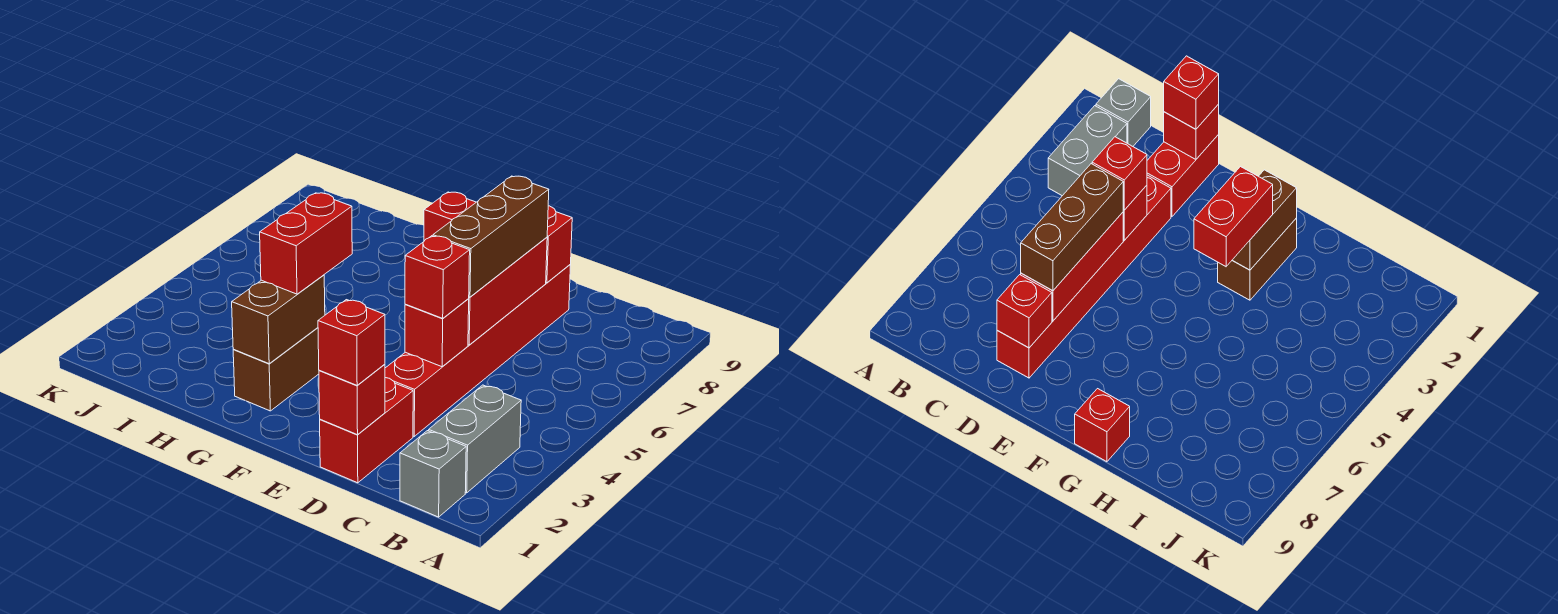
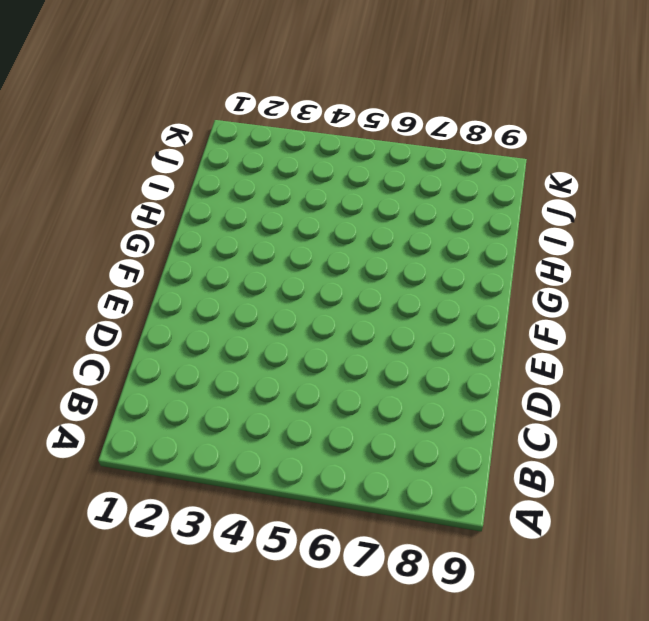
none -> grey 1x1 brick [400,431,466,517]
none -> grey 1x2 brick [429,385,521,493]
none -> red 1x2 brick [320,378,413,483]

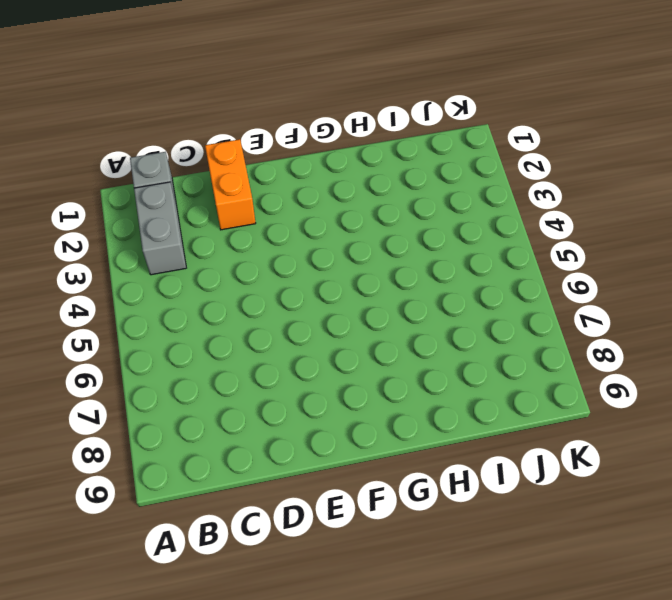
orange 1x2 brick [205,139,256,230] -> red 1x2 brick [320,378,413,483]
none -> red 1x6 brick [385,265,571,436]
none -> brown 1x2 brick [233,328,319,411]
none -> red 1x1 brick [424,192,476,241]

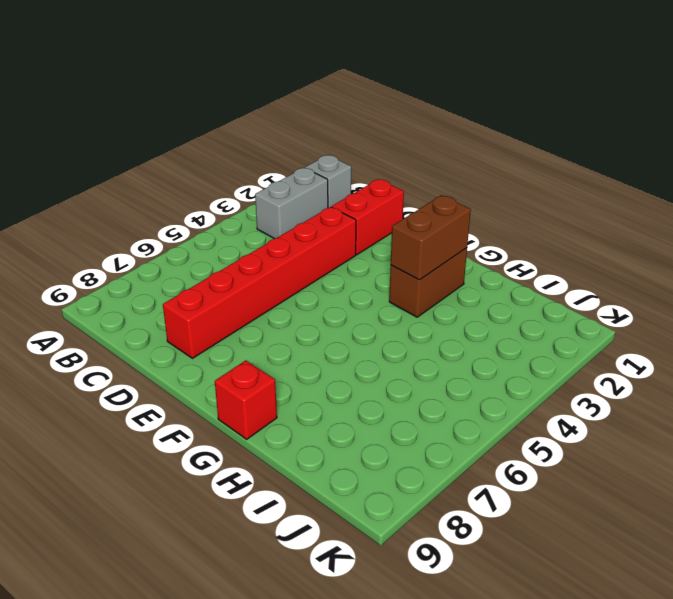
none -> red 1x1 brick [319,364,385,435]
none -> red 1x1 brick [405,299,469,367]
none -> red 1x3 brick [468,237,547,345]

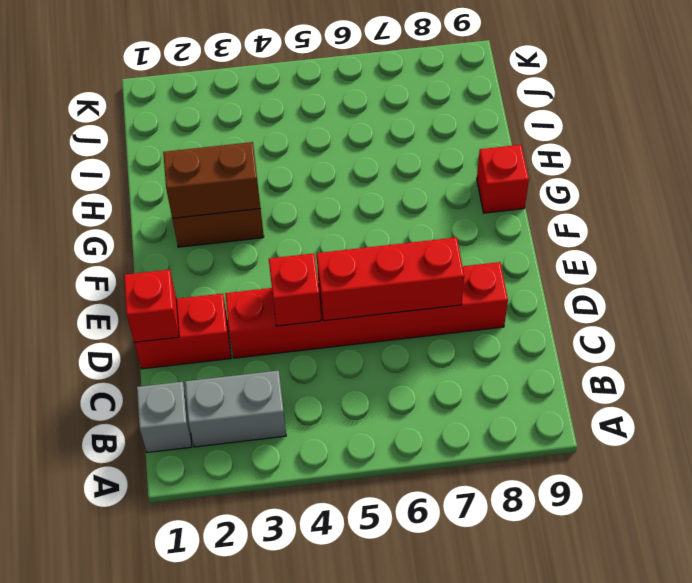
none -> red 1x1 brick [546,206,572,283]
none -> red 1x1 brick [318,300,385,385]
none -> red 1x1 brick [405,236,470,318]

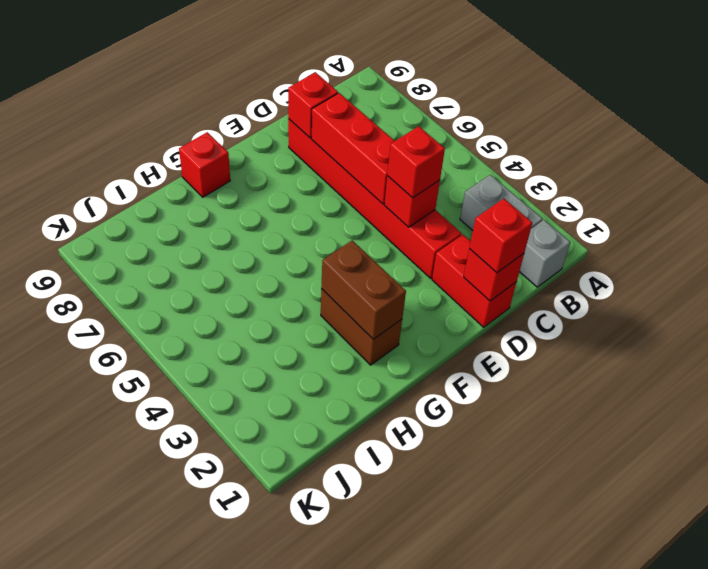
none -> brown 1x3 brick [433,176,549,297]
none -> red 1x2 brick [260,193,352,294]

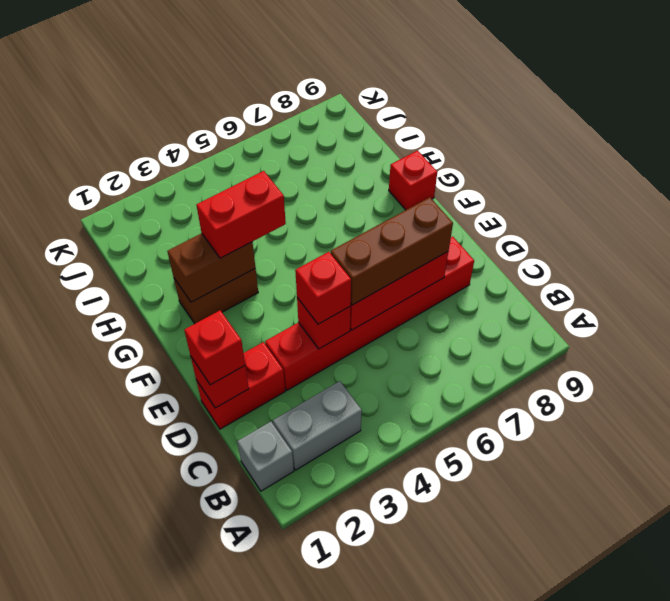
none -> red 1x1 brick [546,206,572,283]

